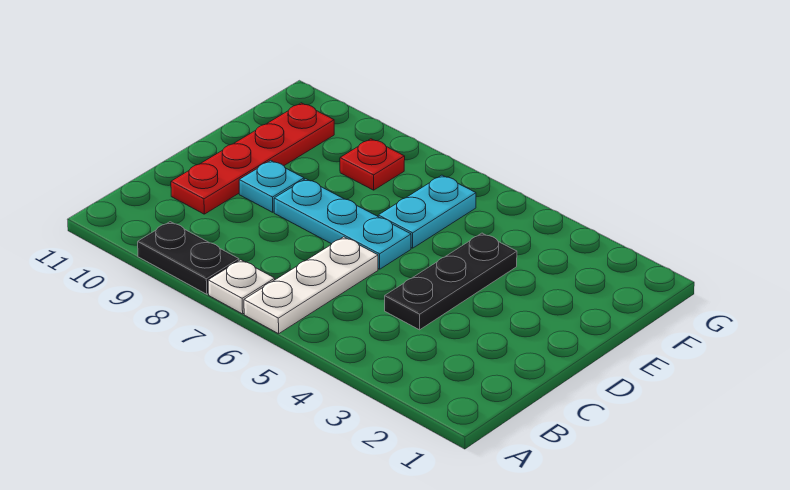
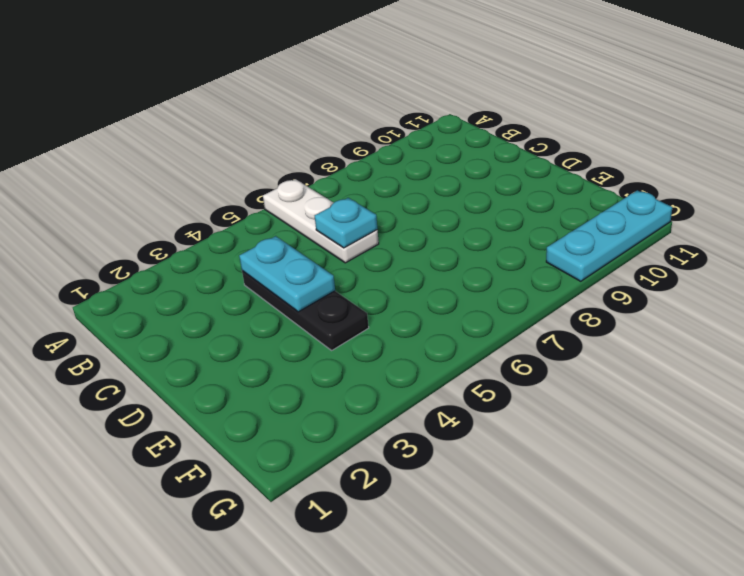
cyan 1x2 plate [239,236,335,312] -> cyan 1x2 plate moved to [378,175,476,248]
cyan 1x1 plate [315,198,377,248] -> cyan 1x1 plate moved to [239,160,304,212]
cyan 1x3 plate [546,190,672,281] -> cyan 1x3 plate moved to [274,179,411,269]
none -> white 1x1 plate [208,260,275,314]
none -> black 1x2 plate [138,222,239,294]

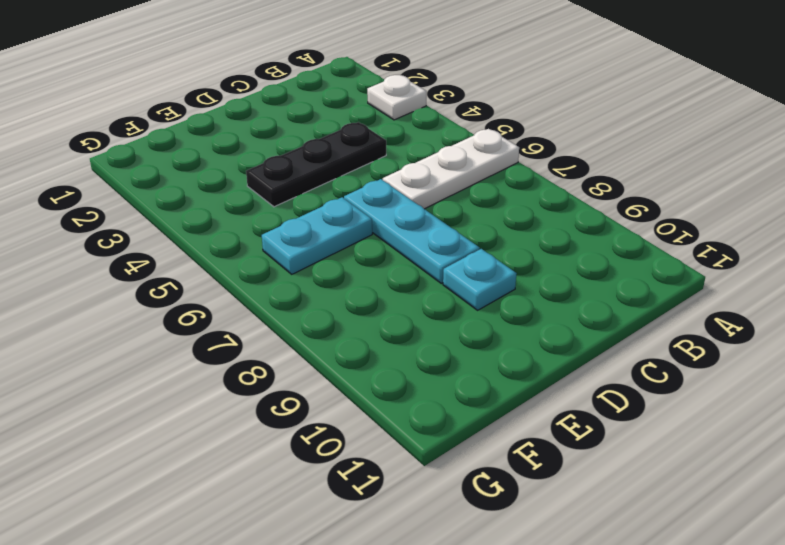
white 1x1 plate [367,75,426,120] -> white 1x1 plate moved to [208,260,275,314]
none -> black 1x2 plate [138,222,239,294]
none -> red 1x4 plate [171,103,334,214]

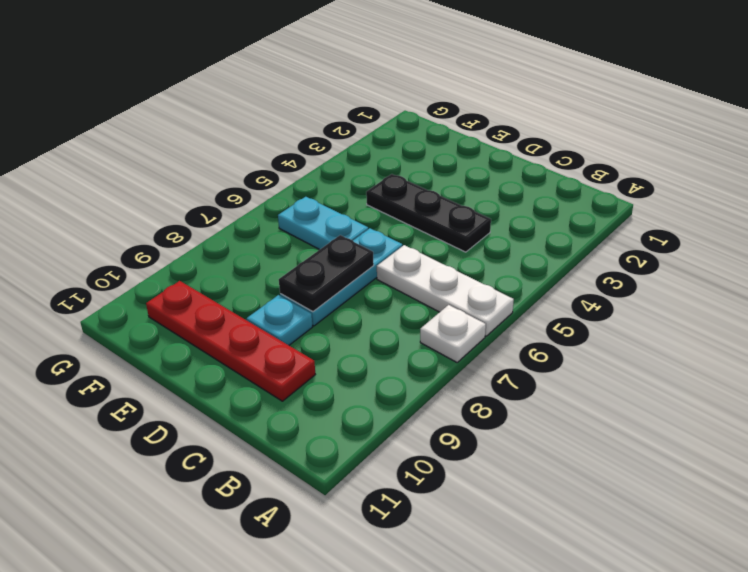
black 1x2 plate [279,235,374,312] -> black 1x2 plate moved to [138,222,239,294]
none -> red 1x1 plate [340,139,405,190]

